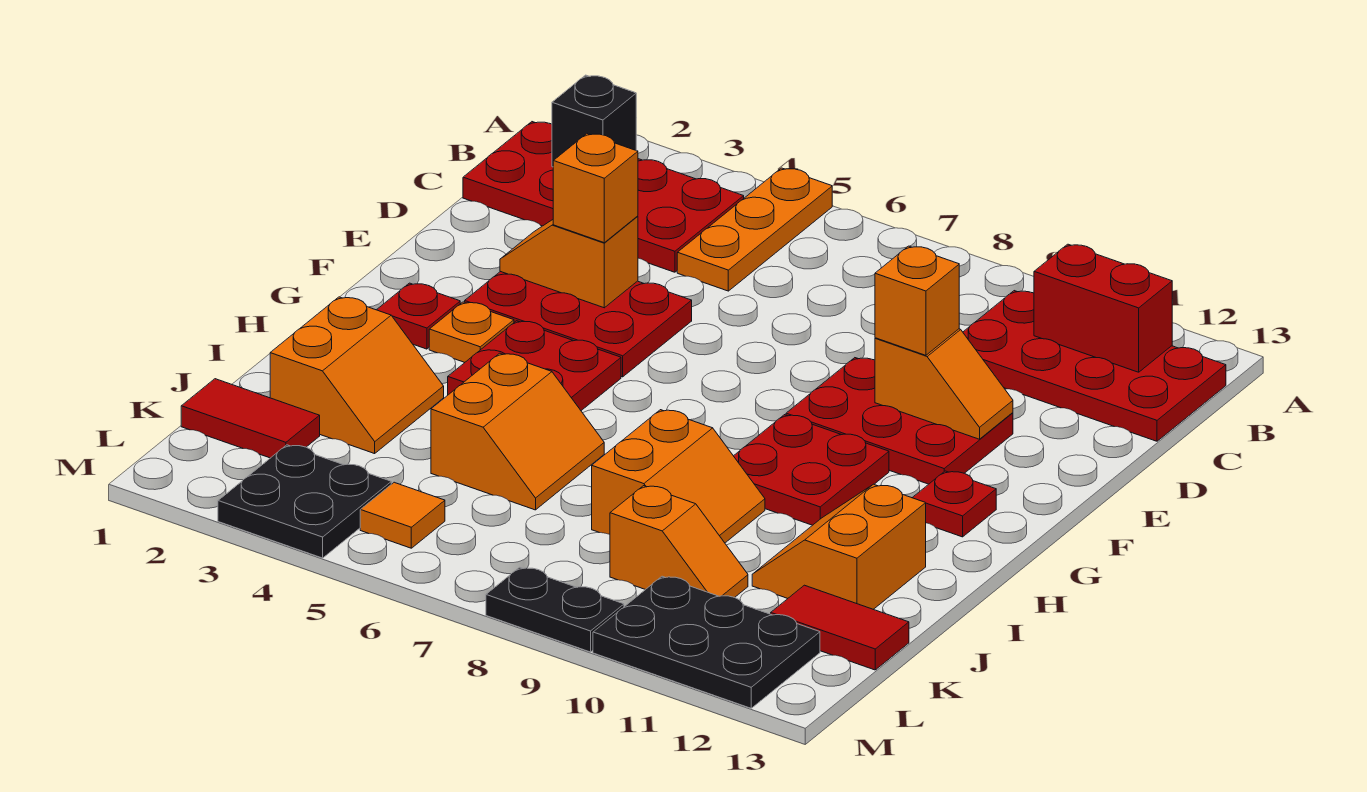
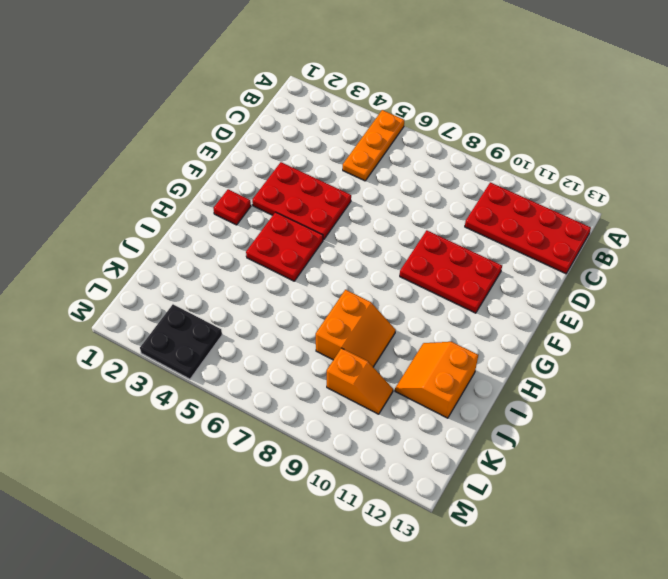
none -> red 2x4 plate [463,122,744,272]
none -> orange 1x1 plate [429,302,514,362]
none -> red 2x2 plate [734,415,889,525]

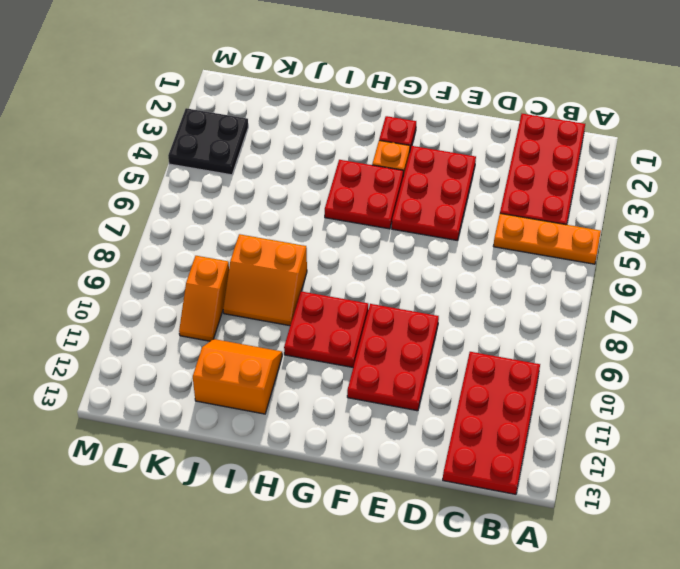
none -> red 1x1 plate [912,471,996,537]
none -> orange 2x2 slope [270,297,444,454]
none -> orange 2x2 slope [431,353,604,510]

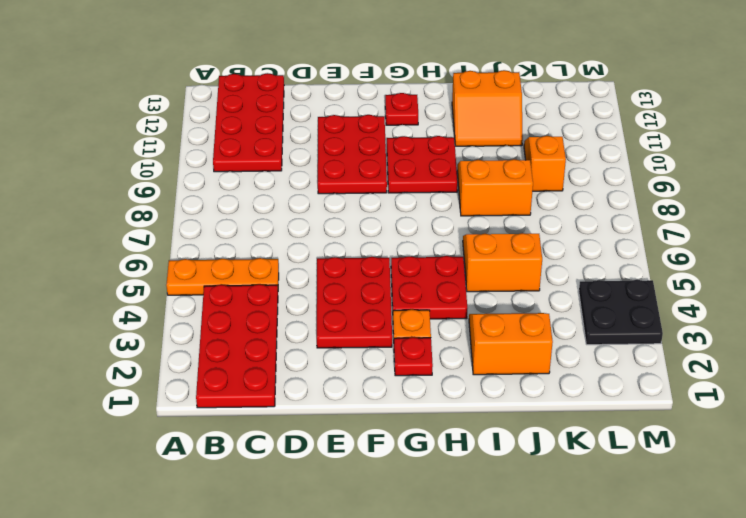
none -> red 1x2 tile [181,379,320,458]
none -> red 1x2 tile [771,585,909,670]
none -> orange 1x1 tile [360,482,445,548]

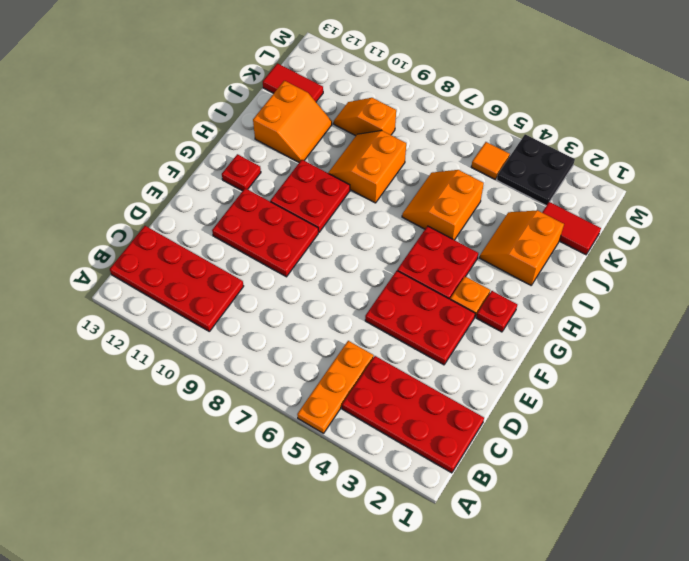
none -> black 2x3 plate [593,576,820,708]
none -> black 1x2 plate [486,567,624,652]
none -> black 1x1 brick [552,75,636,167]

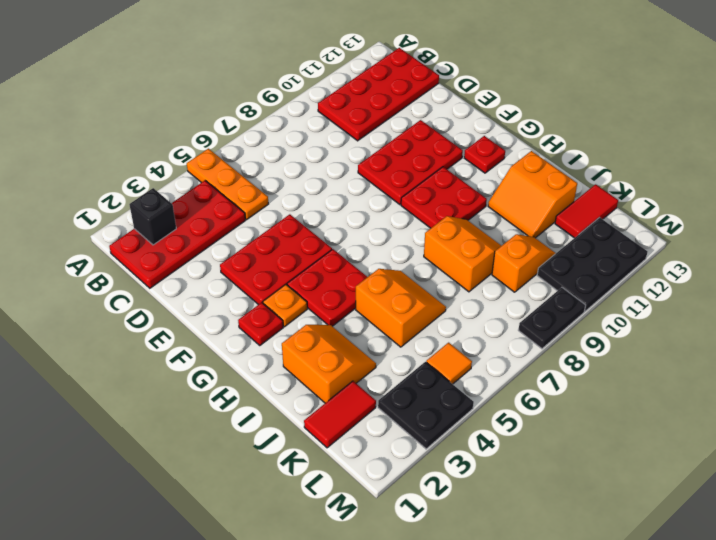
none -> red 1x2 brick [1034,244,1172,372]
none -> orange 1x2 slope [500,216,638,308]
none -> orange 1x2 slope [875,329,1013,439]

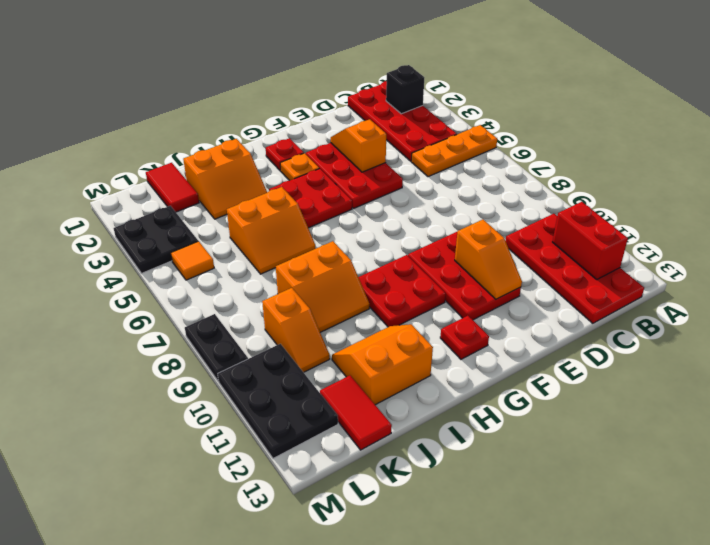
none -> orange 1x1 brick [553,134,638,243]
none -> orange 1x1 brick [875,246,959,355]

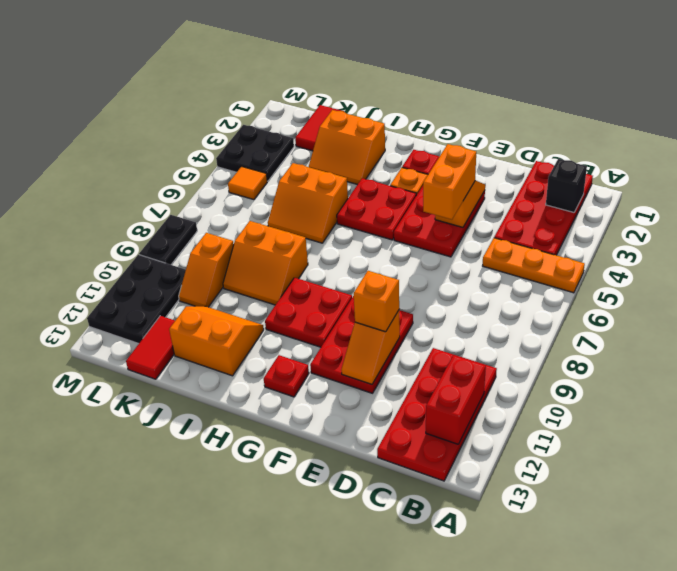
orange 1x2 brick [423,144,476,220] -> orange 1x1 brick [553,134,638,243]

